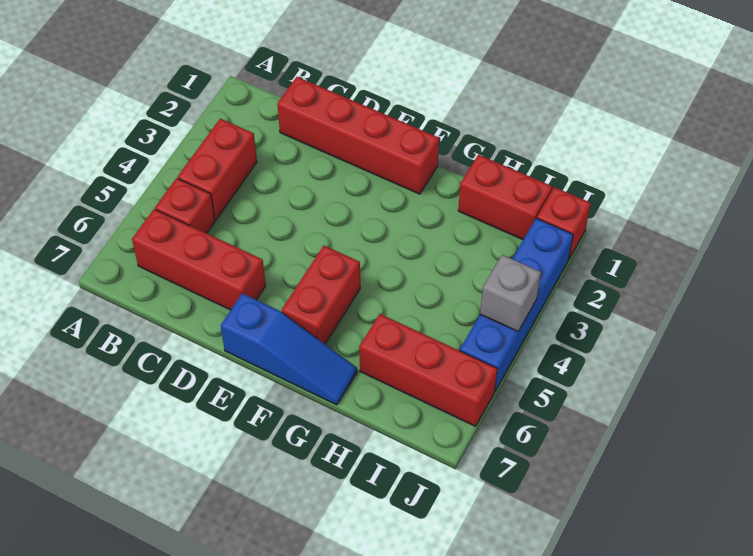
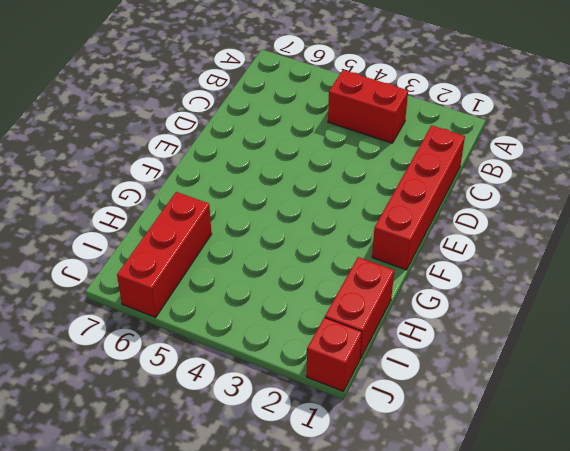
none -> red 1x1 brick [155,178,215,233]
none -> red 1x3 brick [132,209,266,310]

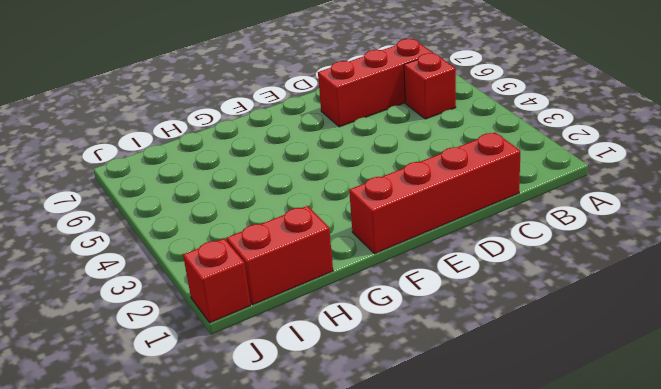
none -> red 1x2 brick [178,119,257,220]
none -> blue 1x3 slope [221,293,357,405]

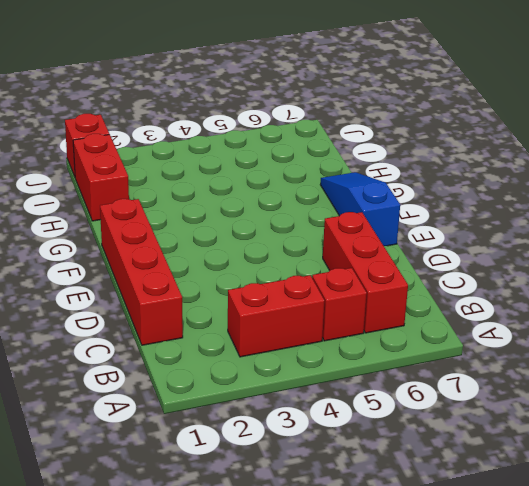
none -> red 1x2 brick [282,246,360,344]
none -> red 1x3 brick [359,314,498,426]

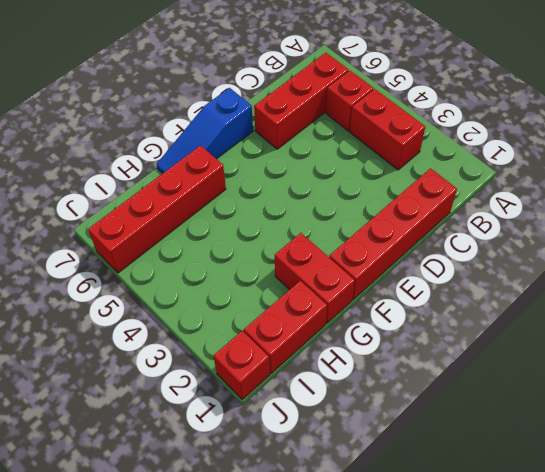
red 1x2 brick [275,233,355,323] -> red 1x2 brick moved to [282,246,360,344]
red 1x4 brick [88,145,226,273] -> red 1x3 brick [359,314,498,426]
none -> blue 1x4 brick [460,218,573,391]
none -> grey 1x1 brick [480,255,541,331]

